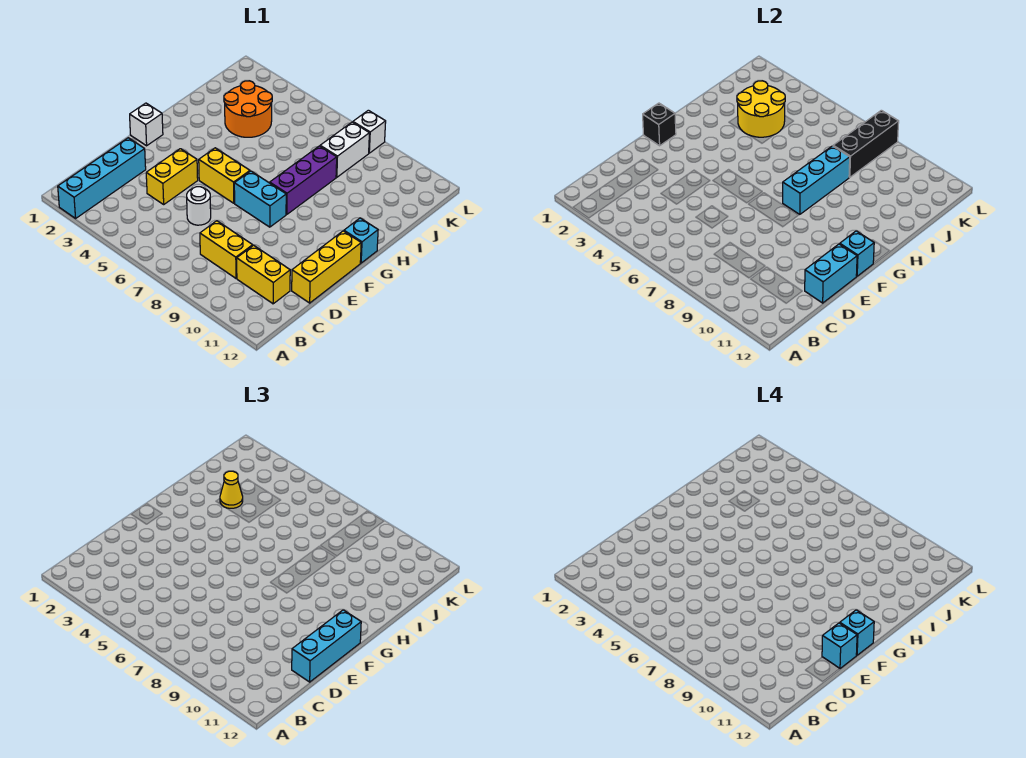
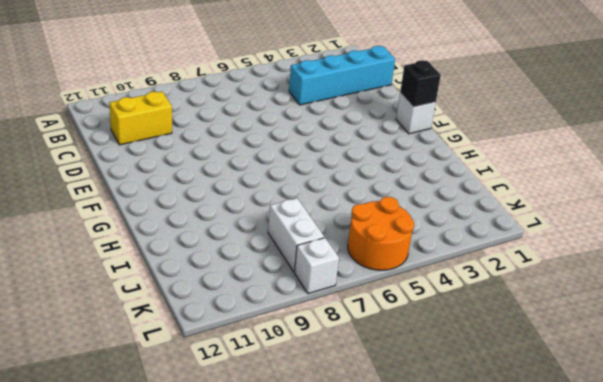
cyan 1x4 brick [289,46,395,105] -> cyan 1x4 brick turned to [58,138,146,218]
orange 2x2 round brick [348,197,414,270] -> orange 2x2 round brick moved to [224,81,272,137]
none -> yellow 1x2 brick [200,221,253,278]
none -> yellow 1x2 brick [146,149,198,204]
none -> white 1x1 round brick [187,187,211,225]

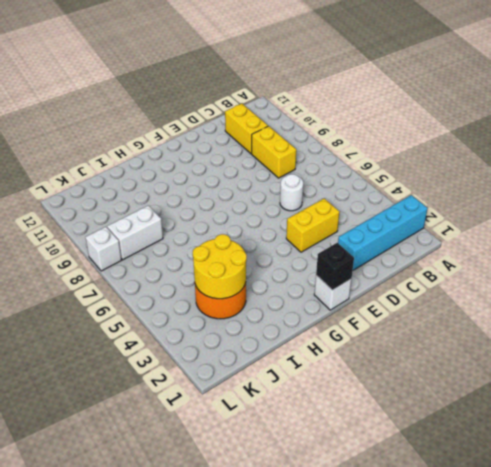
none -> yellow 1x3 brick [292,231,361,303]
none -> yellow 1x2 brick [199,148,250,203]
none -> cyan 1x2 brick [234,171,286,227]

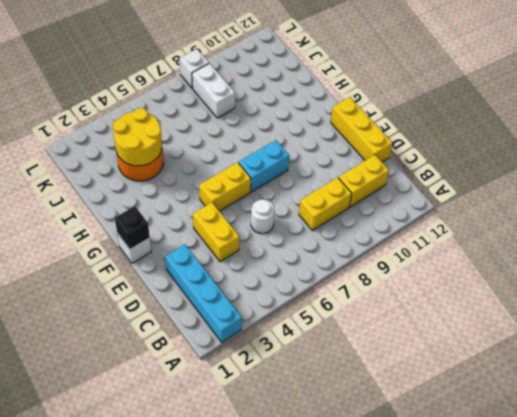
none -> purple 1x3 brick [270,146,337,214]
none -> cyan 1x1 brick [344,218,378,263]
none -> cyan 1x2 brick [805,244,857,303]

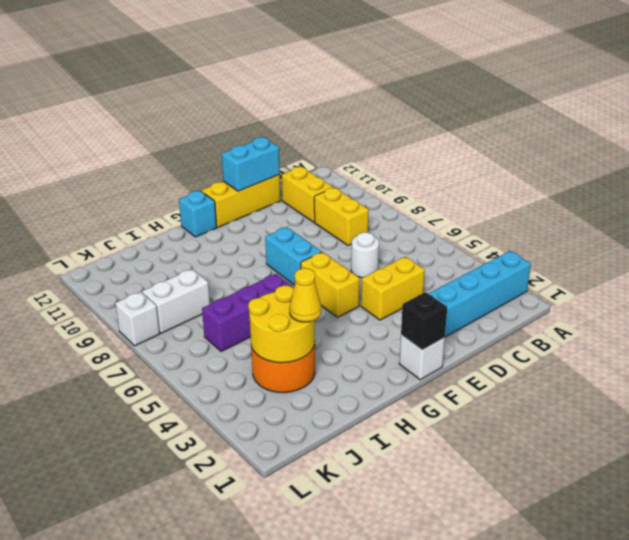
purple 1x3 brick [202,274,293,352] -> purple 1x3 brick moved to [270,146,337,214]
none -> cyan 1x1 brick [840,231,874,276]
none -> cyan 1x3 brick [783,146,850,214]
none -> black 1x3 brick [833,110,899,177]

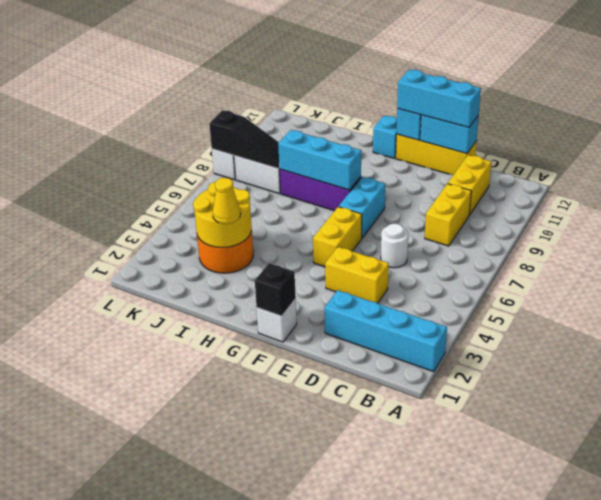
black 1x3 slope [209,110,279,169] -> black 1x3 brick [833,110,899,177]
none -> cyan 1x1 brick [822,623,857,668]
none -> cyan 1x1 brick [840,610,874,655]

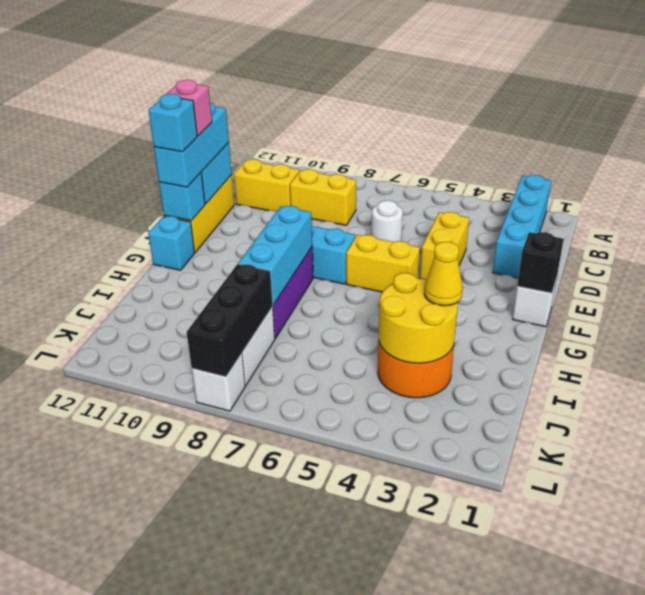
pink 1x1 brick [167,80,212,136] -> cyan 1x1 brick [822,623,857,668]

